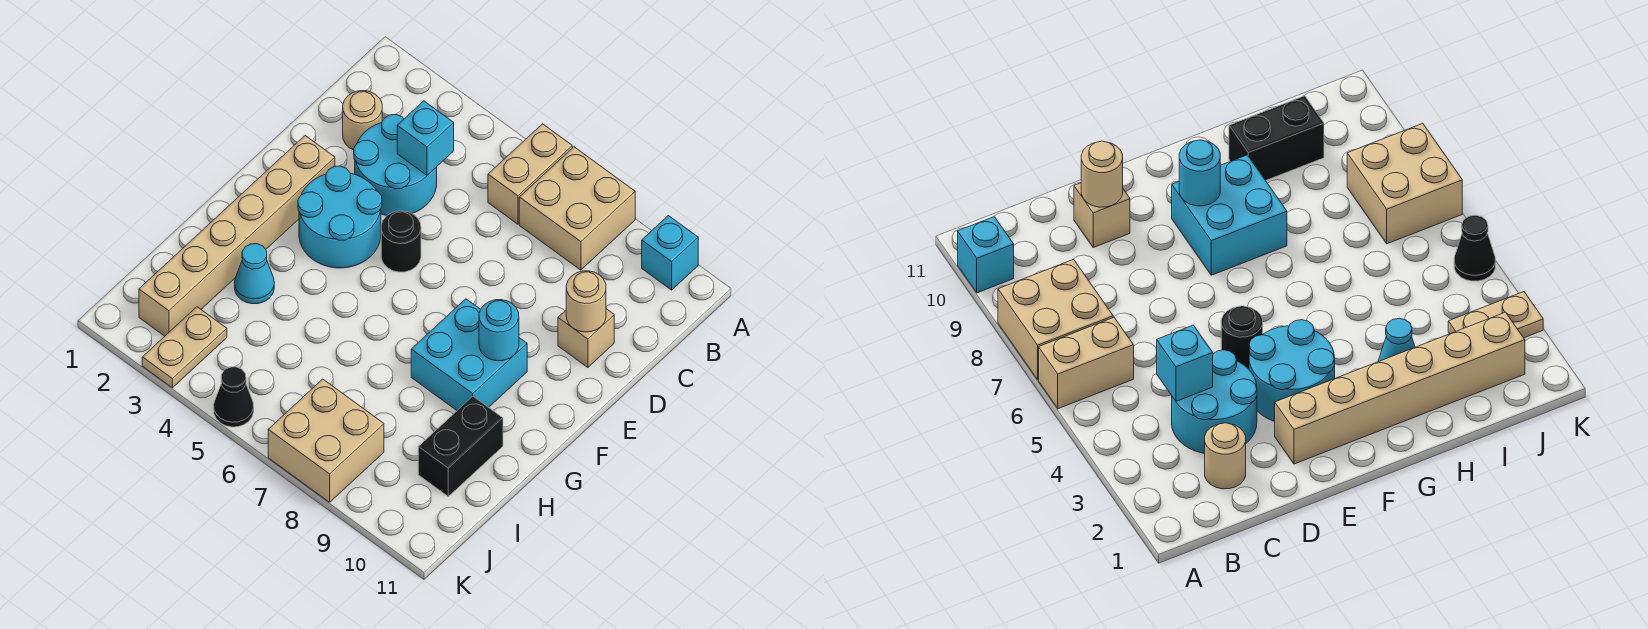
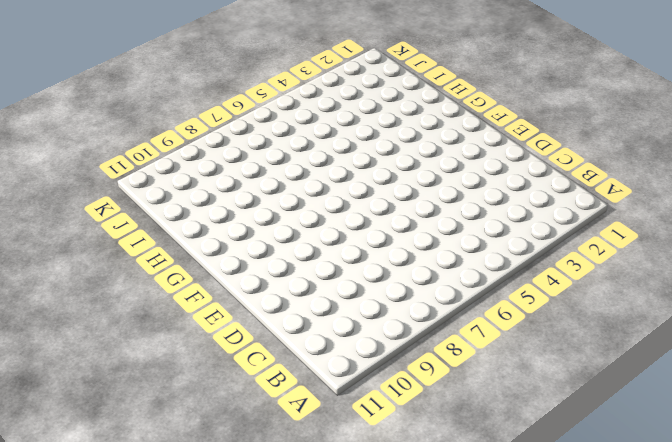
none -> tan 1x2 brick [488,124,572,224]
none -> tan 2x2 brick [519,147,635,270]
none -> cyan 1x1 brick [642,216,698,290]

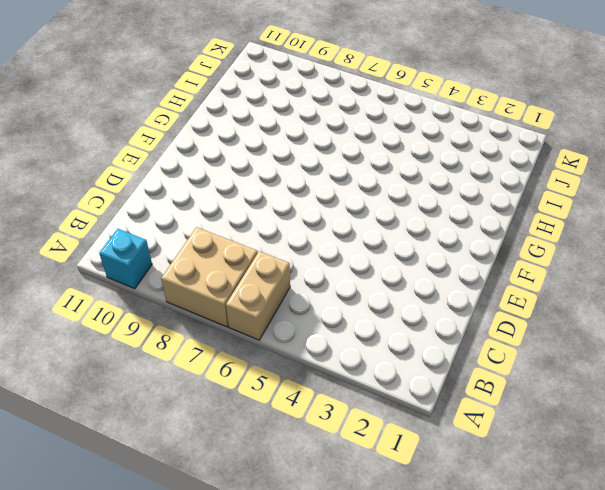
none -> tan 1x1 round brick [343,91,382,150]
none -> cyan 2x2 round brick [354,115,437,215]
none -> tan 1x1 brick [558,309,614,367]

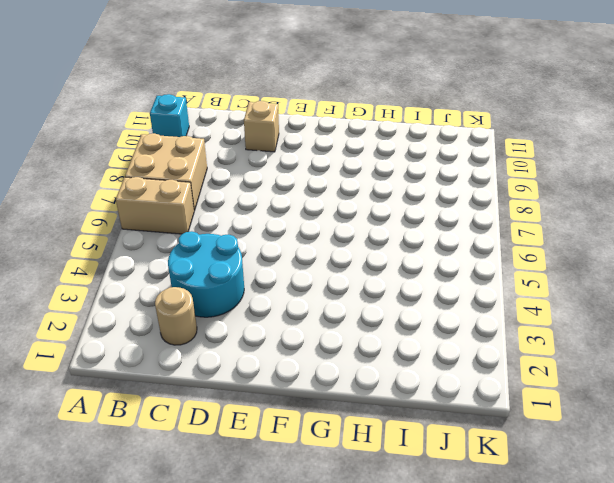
none -> tan 1x6 brick [139,136,335,336]
none -> cyan 2x2 round brick [298,166,382,268]
none -> black 1x1 round brick [381,211,421,272]

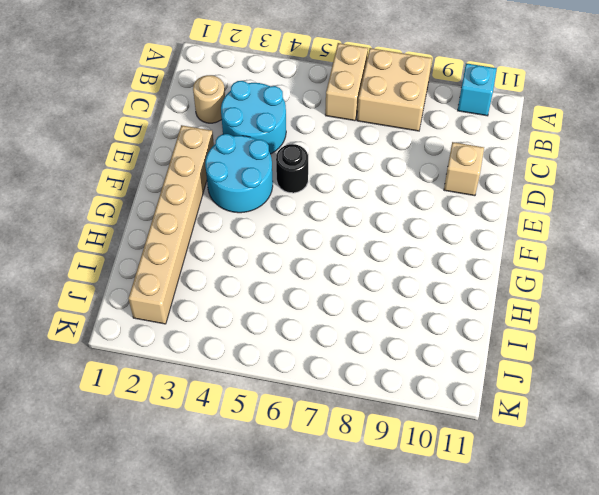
none -> cyan 2x2 brick [411,299,527,410]
none -> cyan 1x1 cone [235,244,274,304]
none -> black 1x2 brick [418,396,503,496]

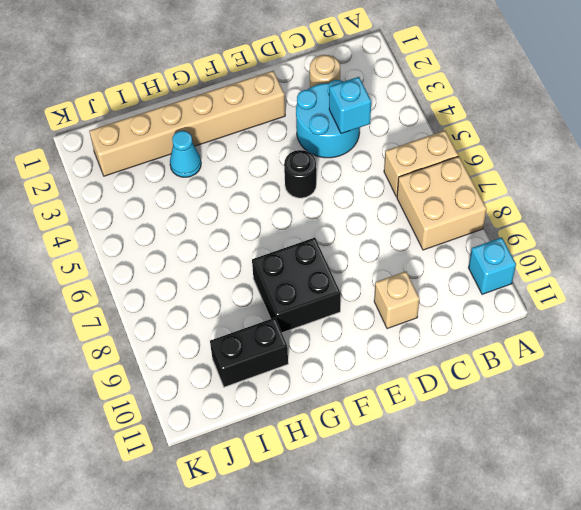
black 2x2 brick [252,238,341,333] -> cyan 2x2 brick [411,299,527,410]
none -> cyan 2x2 round brick [298,166,382,268]
none -> tan 1x2 plate [142,307,227,388]
none -> tan 2x2 brick [268,379,384,502]

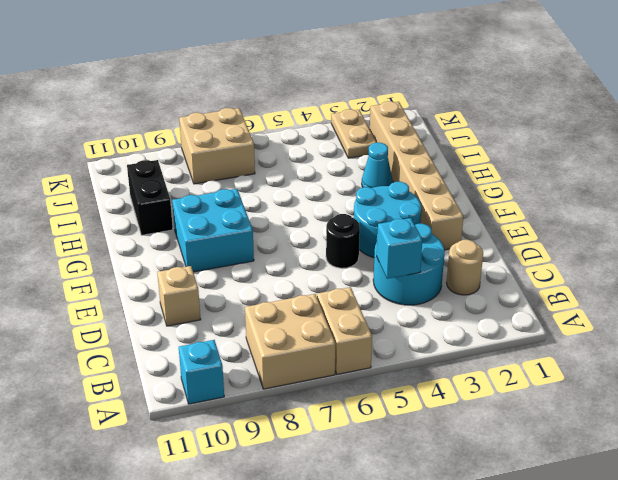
none -> black 1x1 cone [214,367,254,427]
none -> tan 1x1 round brick [566,271,606,332]
none -> cyan 1x1 round brick [479,300,519,361]

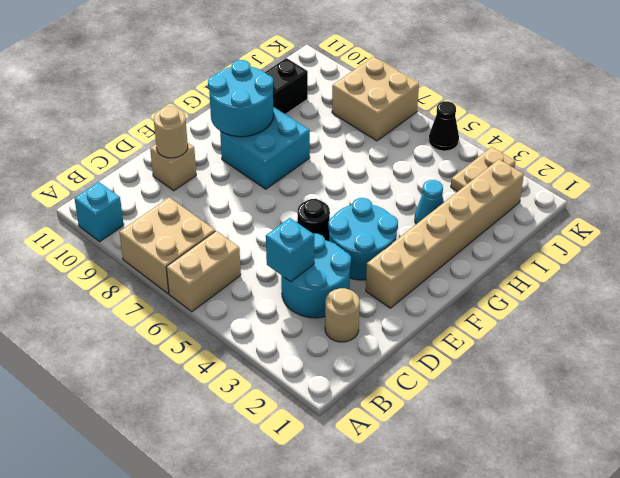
cyan 2x2 round brick [208,60,274,137] -> cyan 1x1 round brick [479,300,519,361]

